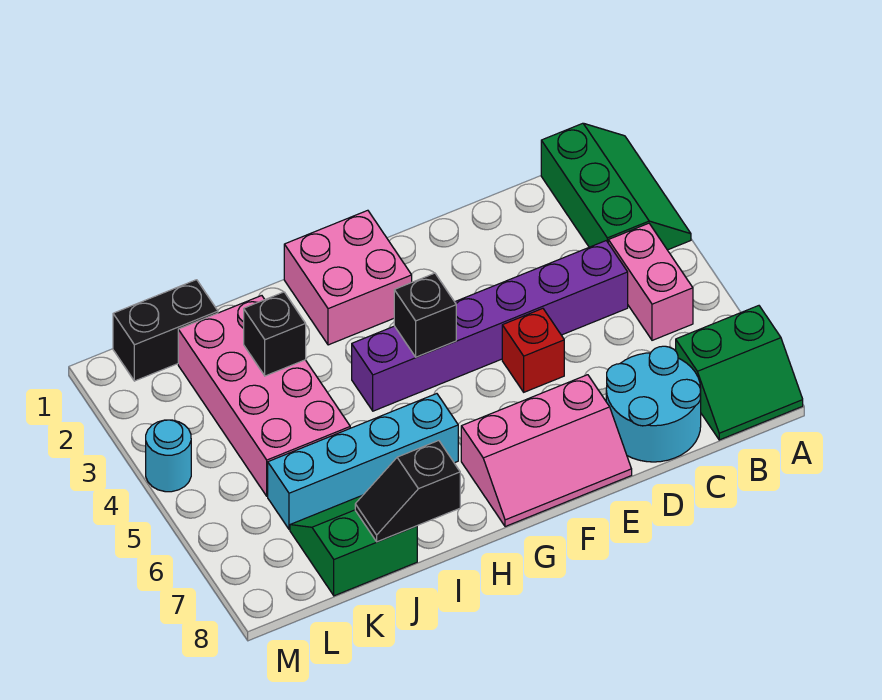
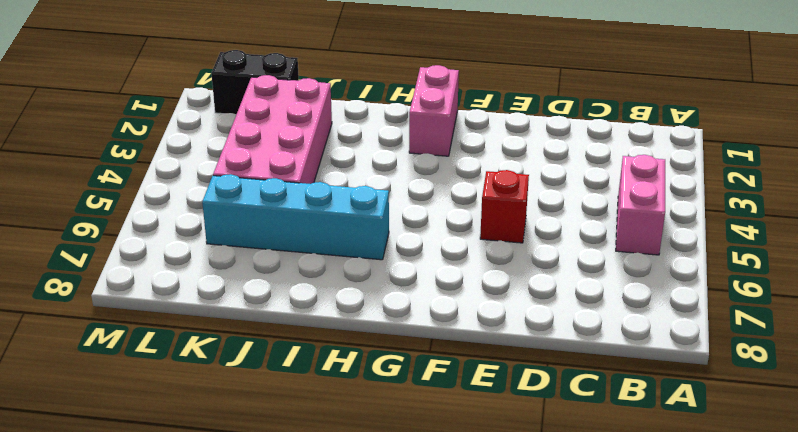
pink 1x2 brick [409,65,459,156] -> pink 2x2 brick [284,210,412,345]
none -> green 2x3 slope [541,123,691,250]
none -> green 2x2 slope [676,306,803,440]
none -> purple 1x6 brick [352,241,628,411]

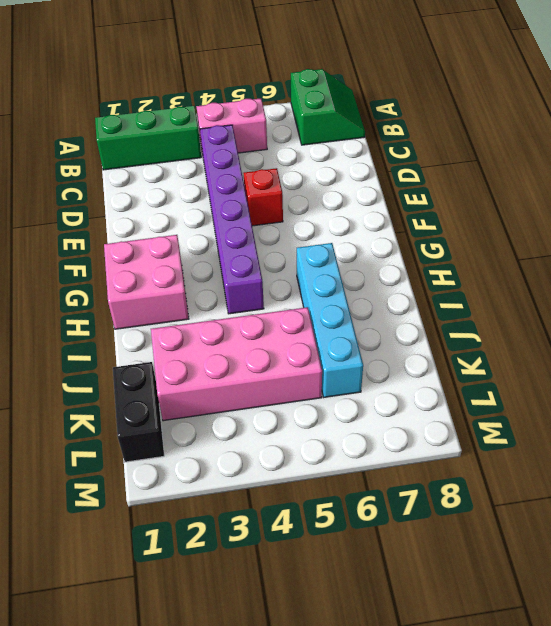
none -> cyan 2x2 round brick [606,346,701,462]
none -> pink 2x3 slope [461,375,632,527]
none -> green 2x2 slope [290,495,417,596]

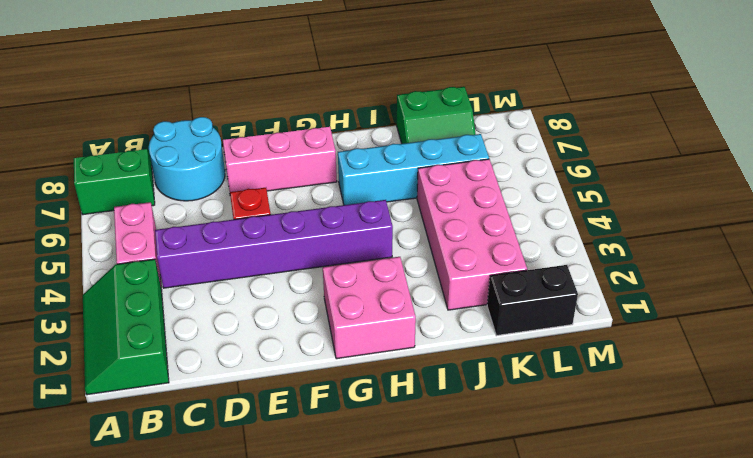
none -> cyan 1x1 round brick [146,420,191,492]
none -> black 1x1 brick [394,273,456,357]
none -> black 1x2 slope [355,441,460,542]

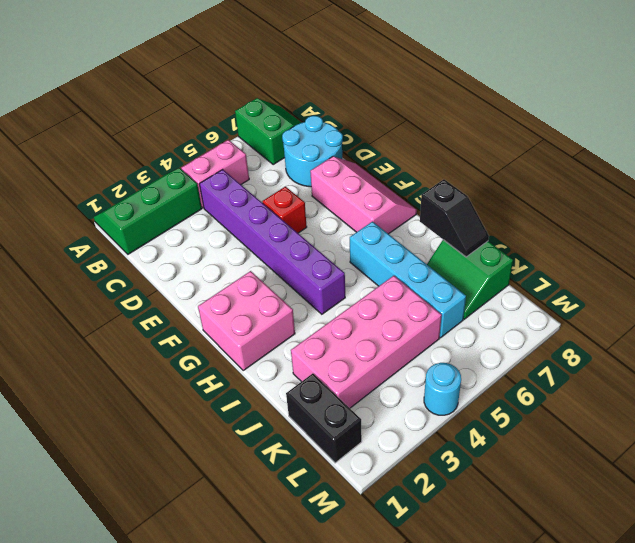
none -> black 1x1 brick [394,273,456,357]
none -> black 1x1 brick [244,292,306,376]

